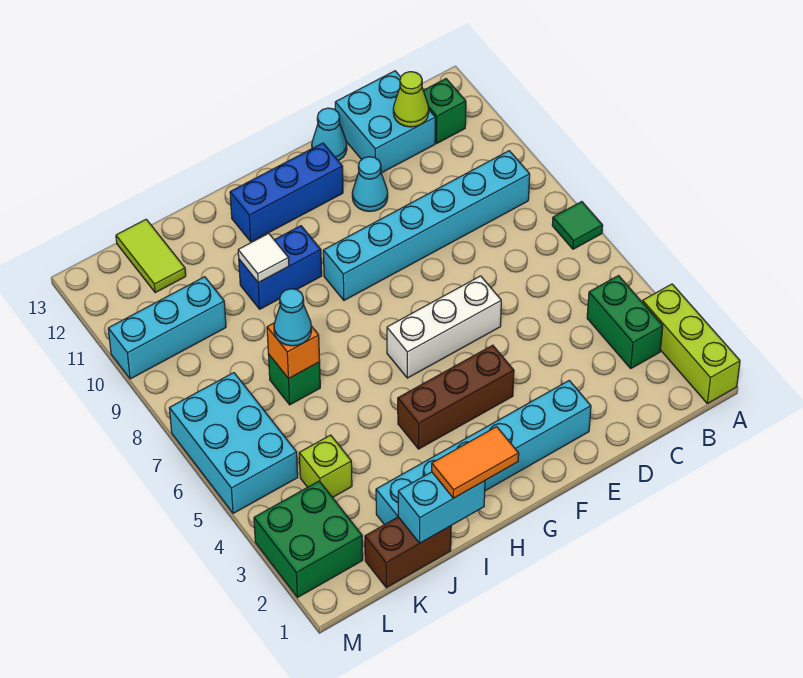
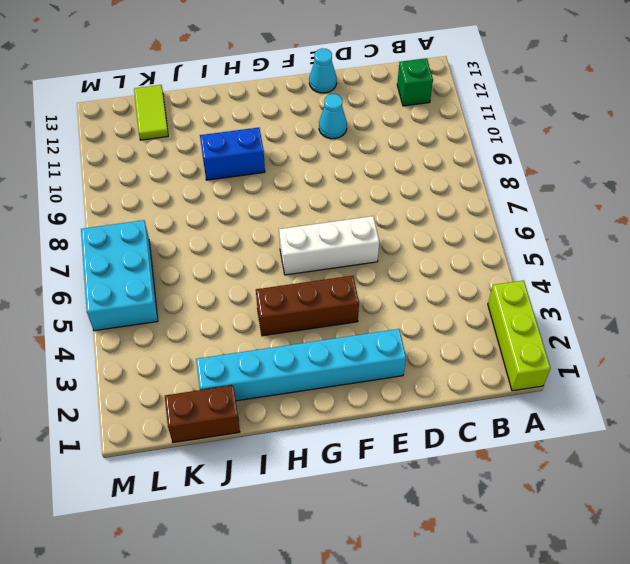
none -> green 1x1 tile [552,202,603,249]
none -> green 1x2 brick [587,276,663,368]
none -> cyan 1x6 brick [323,151,530,300]

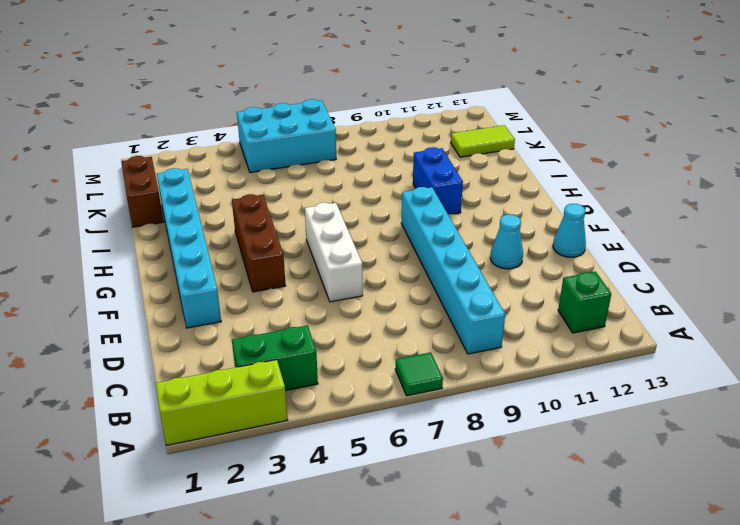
none -> cyan 2x2 brick [335,71,435,173]
none -> blue 1x3 brick [230,143,343,242]
none -> green 1x1 brick [268,354,320,405]

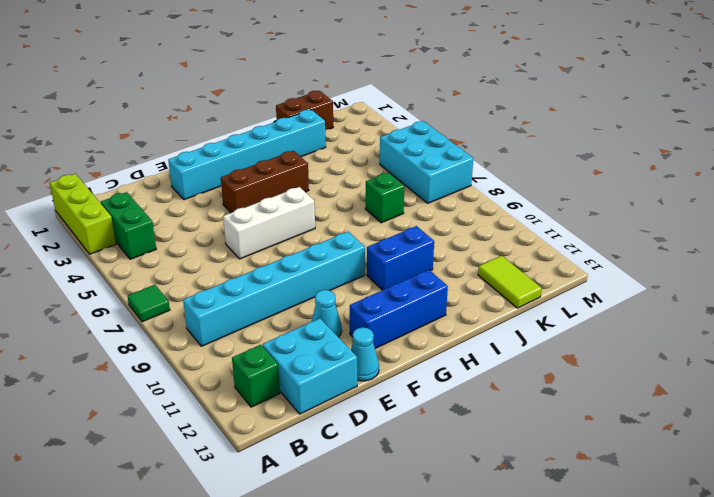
none -> lime 1x1 brick [299,435,352,498]
none -> cyan 1x3 brick [108,277,226,379]
none -> green 2x2 brick [254,481,363,598]

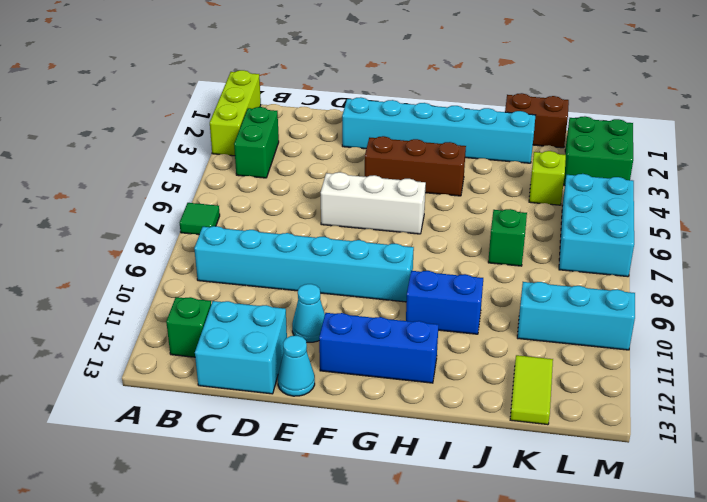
none -> lime 1x1 cone [393,72,429,127]
none -> cyan 1x2 brick [398,472,485,543]
none -> white 1x1 tile [238,233,289,283]

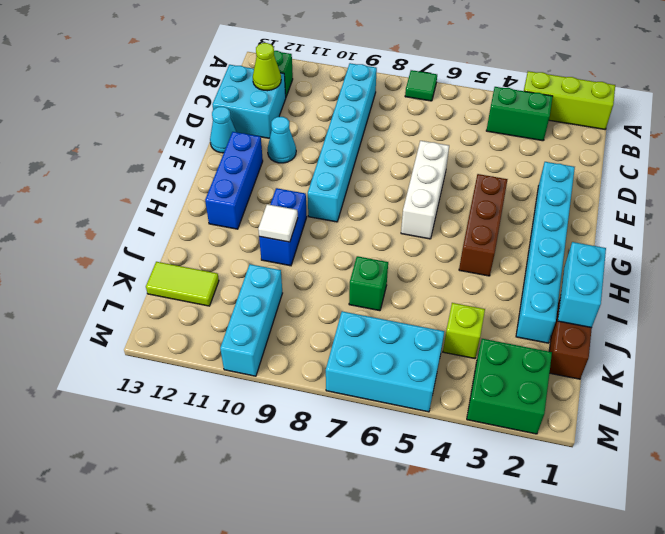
none -> orange 1x1 brick [267,323,320,379]
none -> orange 1x2 tile [432,427,519,498]
none -> cyan 1x1 cone [274,289,312,346]

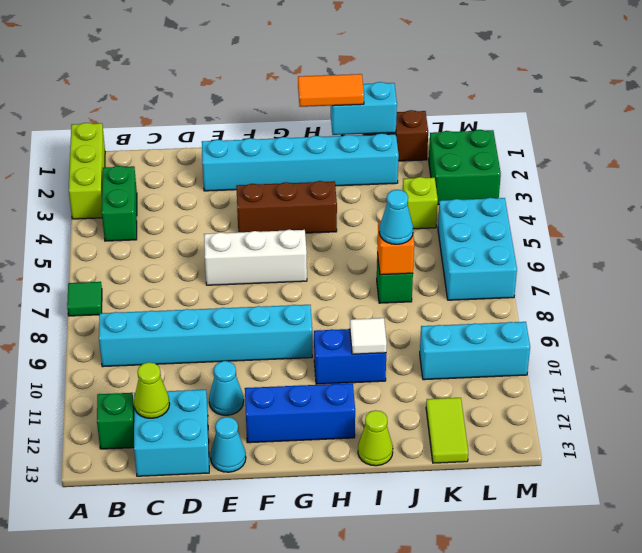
lime 1x1 cone [358,410,393,466] -> none

